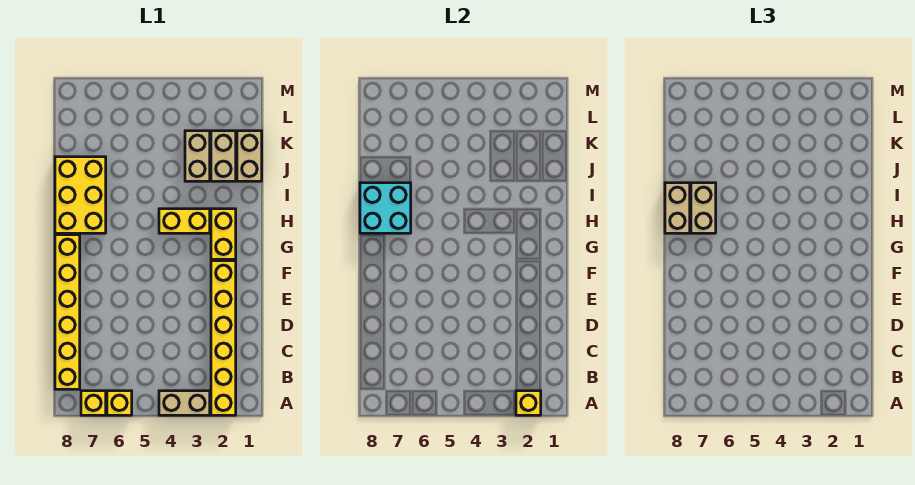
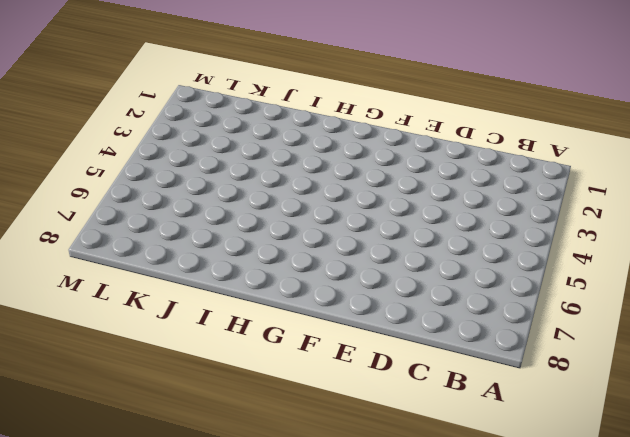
none -> yellow 1x6 brick [211,261,236,415]
none -> tan 1x2 brick [159,391,210,415]
none -> yellow 1x1 brick [107,391,132,415]

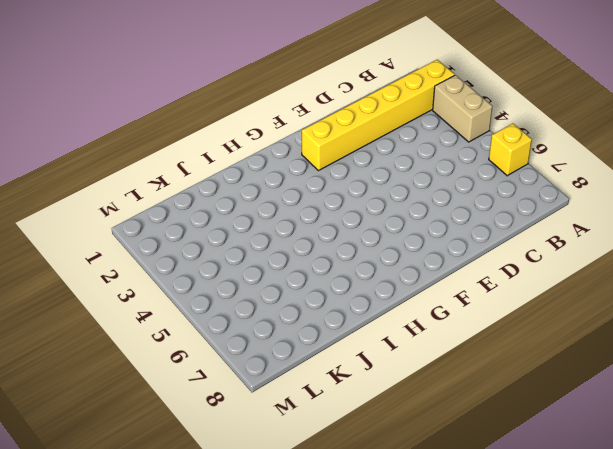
none -> yellow 1x1 brick [81,391,106,415]
none -> yellow 1x6 brick [55,235,80,389]
none -> yellow 1x2 brick [211,209,236,259]

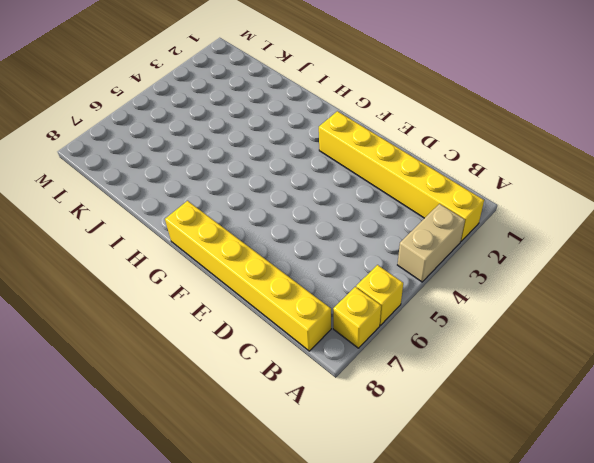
none -> yellow 1x2 brick [211,209,236,259]
none -> yellow 1x2 brick [159,209,210,233]
none -> yellow 2x3 brick [55,157,106,233]

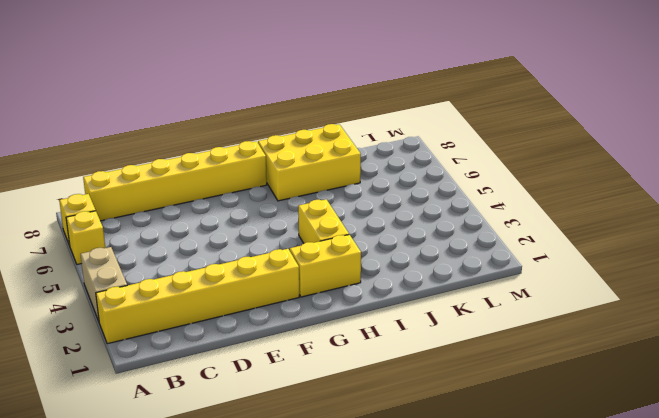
none -> tan 1x2 brick [237,131,262,181]
none -> tan 1x2 brick [211,131,236,181]
none -> tan 1x2 brick [185,131,210,181]

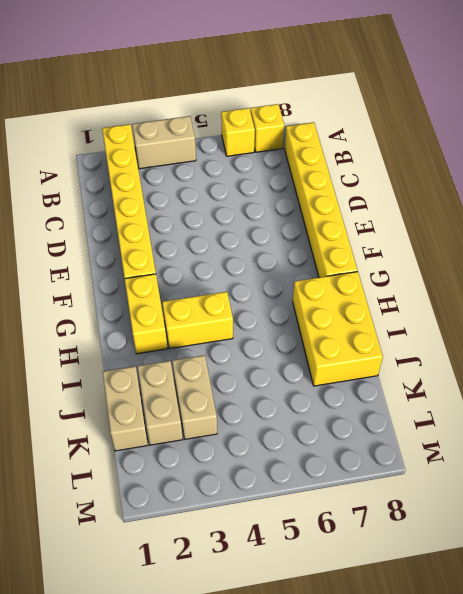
none -> yellow 1x1 brick [516,391,541,415]
none -> cyan 2x2 brick [360,183,411,233]
none -> tan 1x2 brick [691,183,716,233]

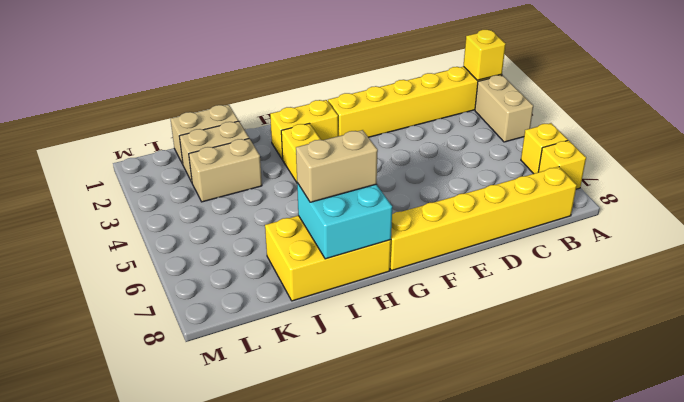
none -> tan 1x2 brick [665,183,690,233]

